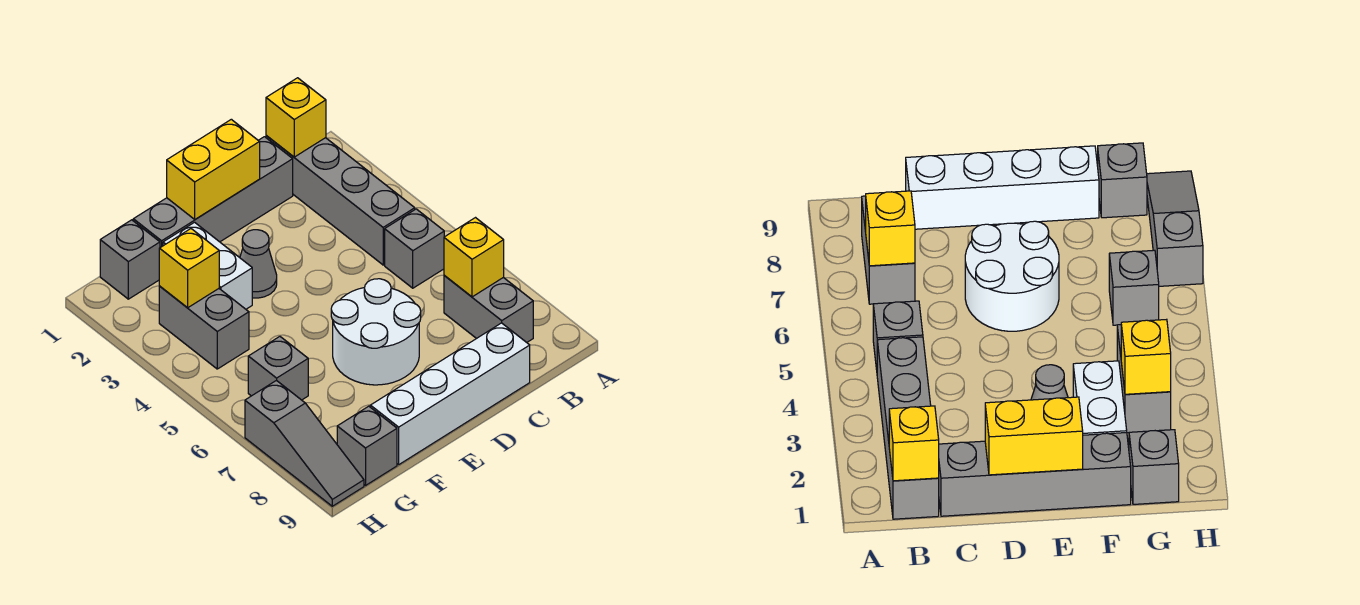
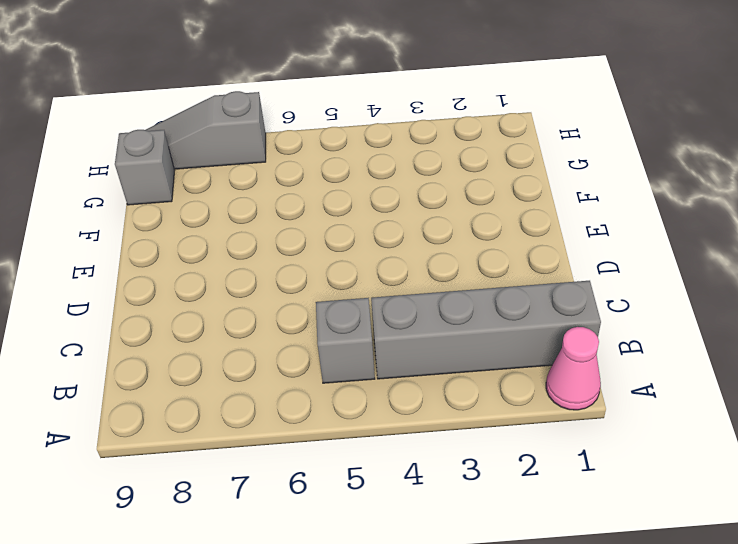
pink 1x1 cone [546,327,601,410] -> none
none -> grey 1x2 brick [444,275,533,342]
none -> grey 1x4 brick [133,137,293,248]
none -> white 1x4 brick [370,323,530,465]

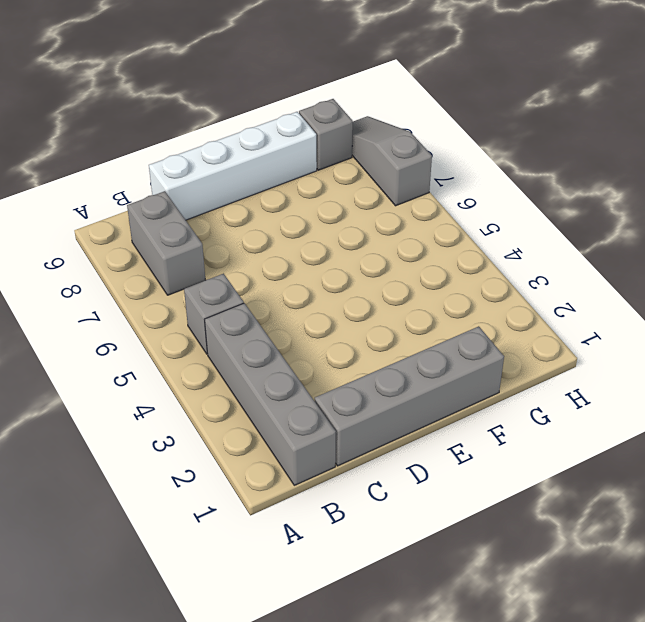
none -> white 2x2 round brick [331,279,421,385]
none -> grey 1x1 cone [240,230,277,298]
none -> white 1x2 brick [163,222,252,309]

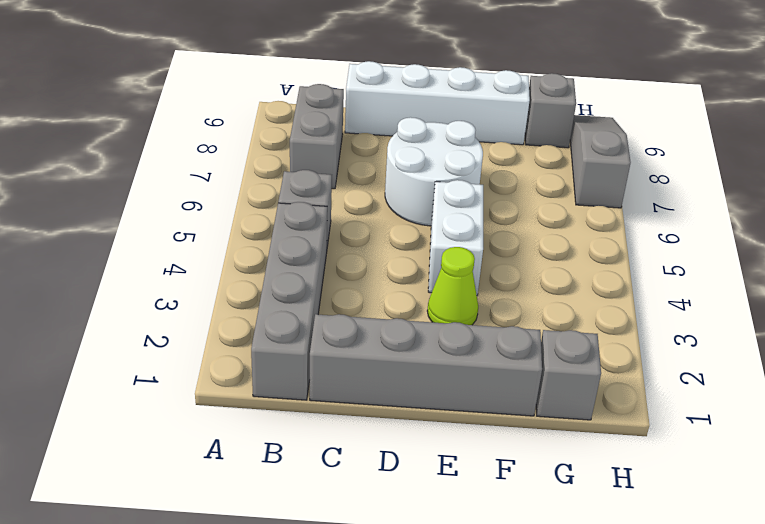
lime 1x1 cone [427,247,478,325] -> grey 1x1 cone [240,230,277,298]
white 1x2 brick [428,180,483,295] -> white 1x2 brick moved to [163,222,252,309]
none -> grey 1x2 brick [159,286,249,369]
none -> grey 1x1 brick [248,337,308,400]
none -> yellow 1x1 brick [266,78,326,157]

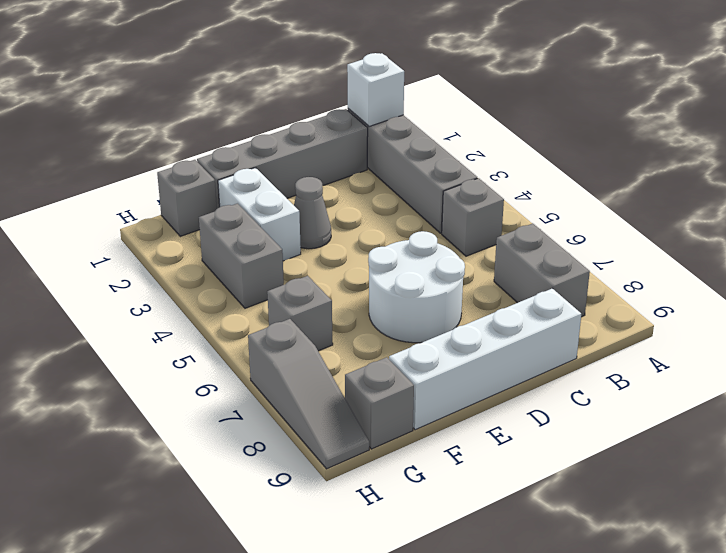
white 1x1 brick [347,53,404,126] -> yellow 1x1 brick [266,78,326,157]
none -> yellow 1x1 brick [444,218,504,297]
none -> yellow 1x2 brick [167,119,260,219]
none -> yellow 1x1 brick [159,229,219,308]

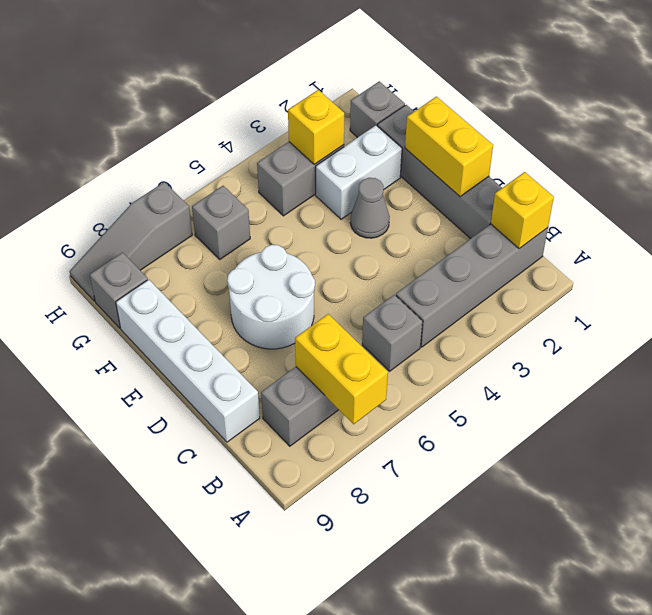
yellow 1x2 brick [295,314,388,424] -> yellow 1x1 brick [444,218,504,297]

